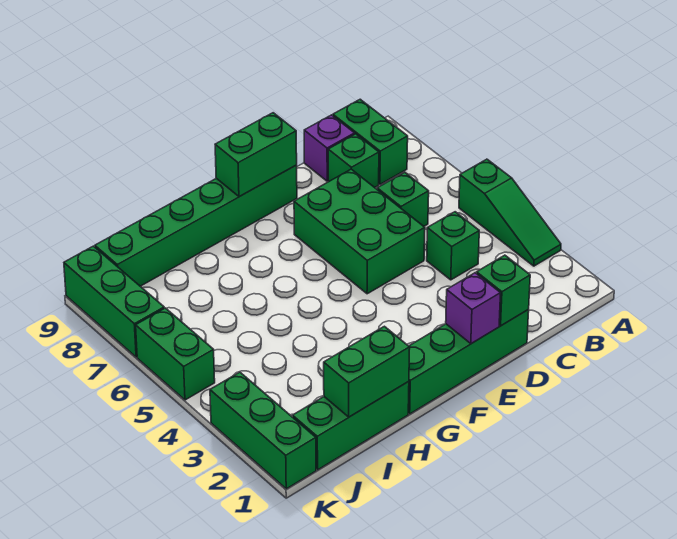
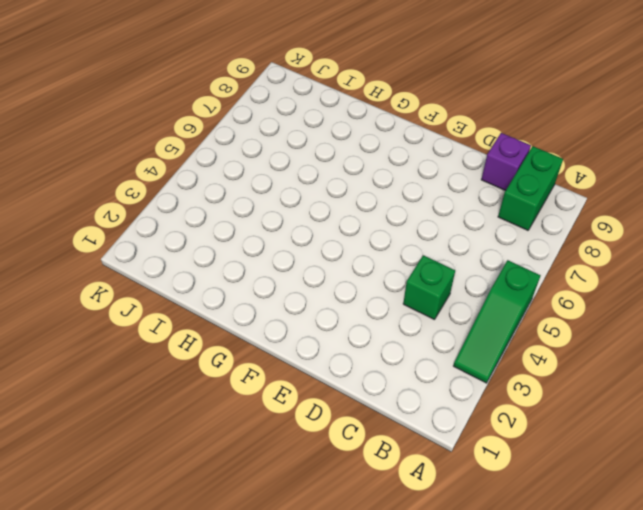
none -> green 1x1 brick [377,172,429,226]
none -> green 1x1 brick [328,134,379,187]
none -> green 1x4 brick [408,310,529,414]

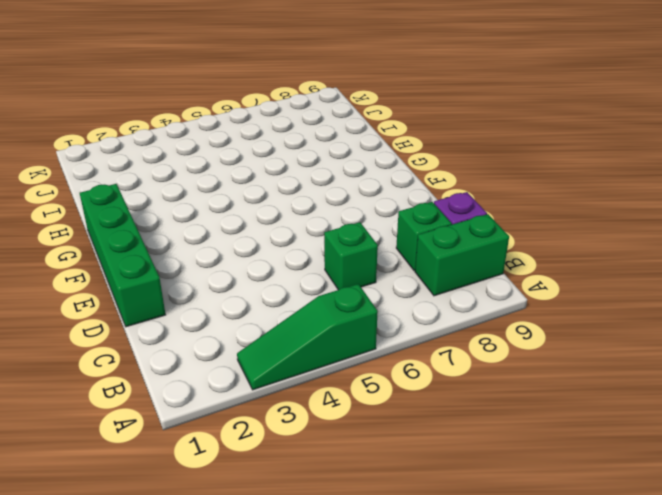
none -> green 1x1 brick [427,212,479,280]
none -> green 2x3 brick [294,169,425,294]
none -> green 1x6 brick [95,165,297,286]

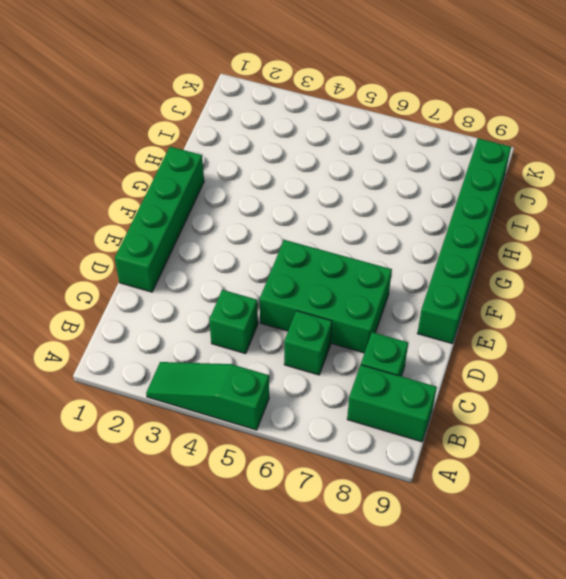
none -> purple 1x1 brick [304,115,355,181]
none -> green 1x3 brick [293,381,409,470]
none -> green 1x3 brick [210,372,316,489]

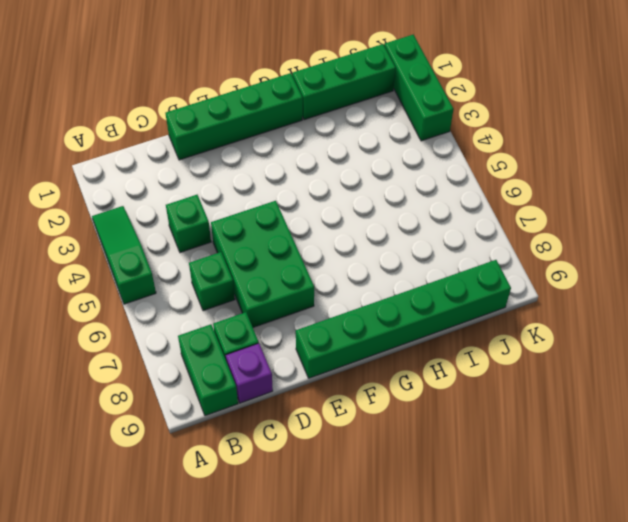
none -> green 1x2 brick [136,308,215,400]
none -> green 1x3 brick [64,246,164,357]
none -> green 1x1 brick [477,255,530,326]

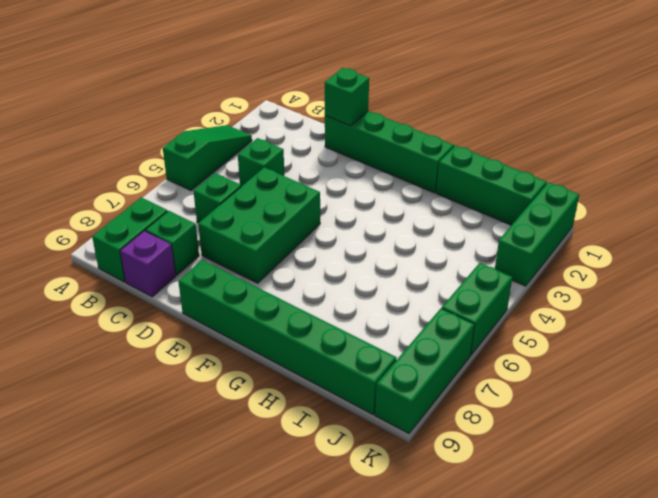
none -> purple 1x1 brick [446,273,501,344]
none -> green 1x2 brick [215,113,297,197]
none -> green 1x2 brick [324,326,410,417]

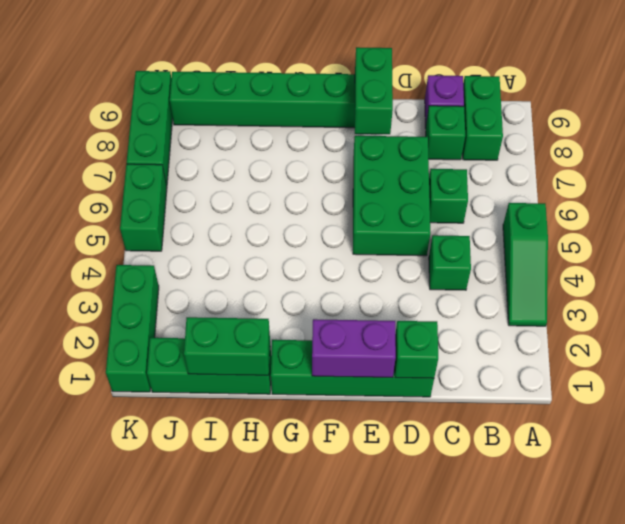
purple 1x2 brick [312,319,396,378] -> purple 1x1 brick [446,273,501,344]
green 1x2 brick [355,47,393,134] -> green 1x2 brick turned to [215,113,297,197]

